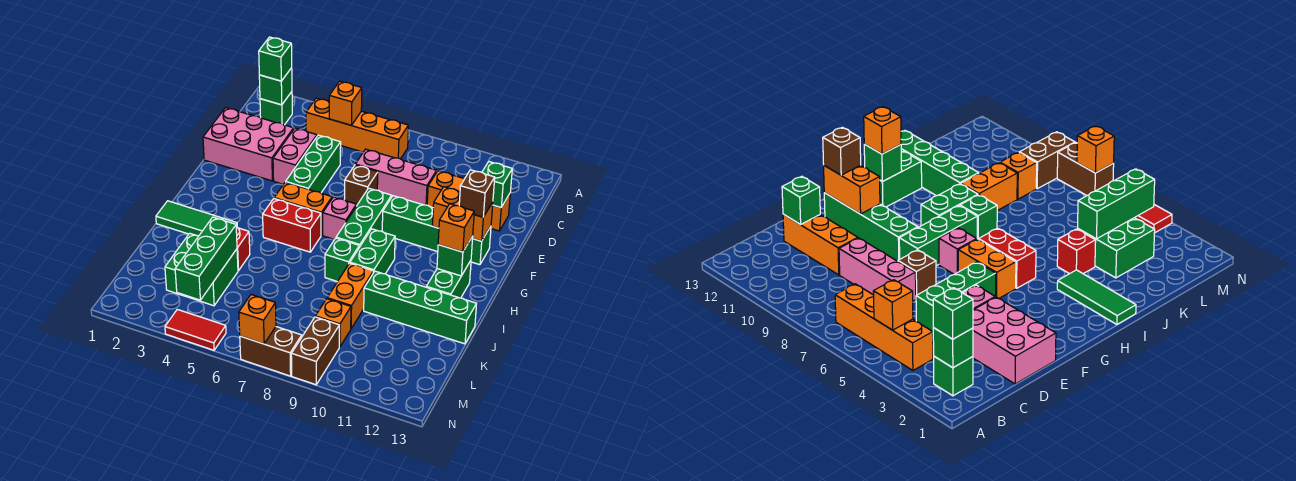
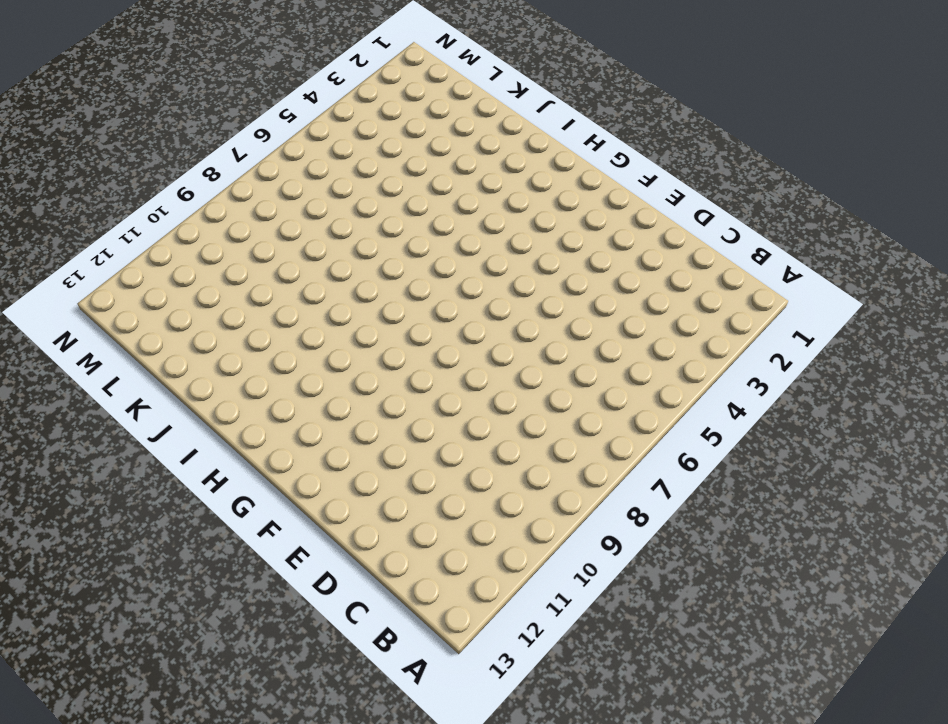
none -> green 1x1 brick [260,92,292,125]
none -> orange 1x4 brick [306,98,408,159]
none -> pink 2x3 brick [203,108,294,181]
none -> pink 1x2 brick [273,128,317,184]

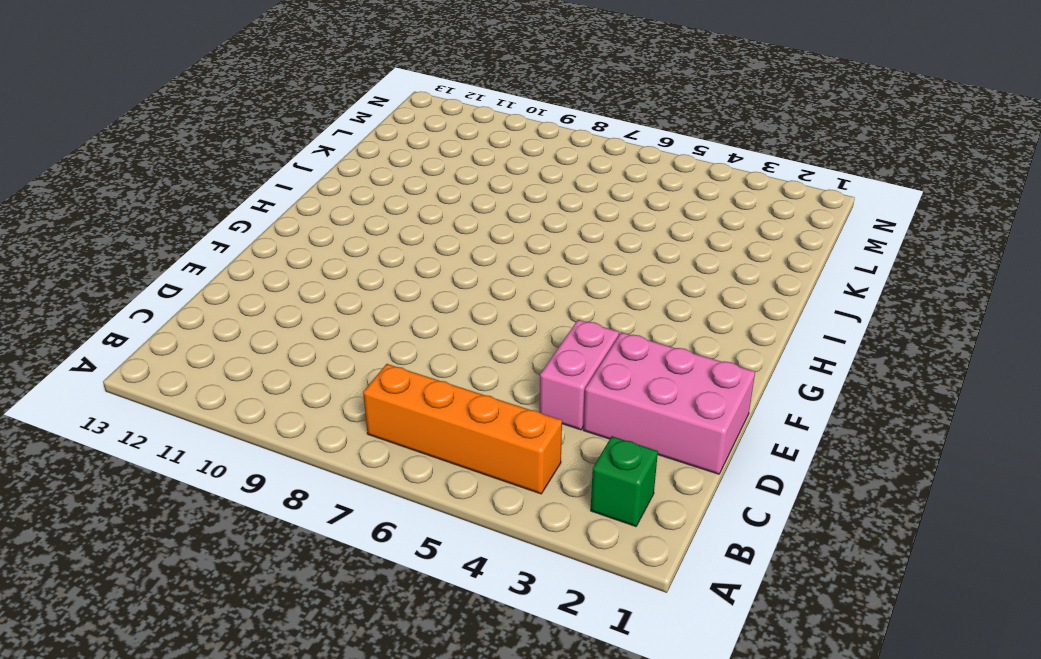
none -> green 1x3 brick [286,135,341,193]
none -> pink 1x3 brick [355,149,437,205]
none -> orange 1x3 brick [427,171,510,231]
none -> brown 1x1 brick [344,165,378,206]

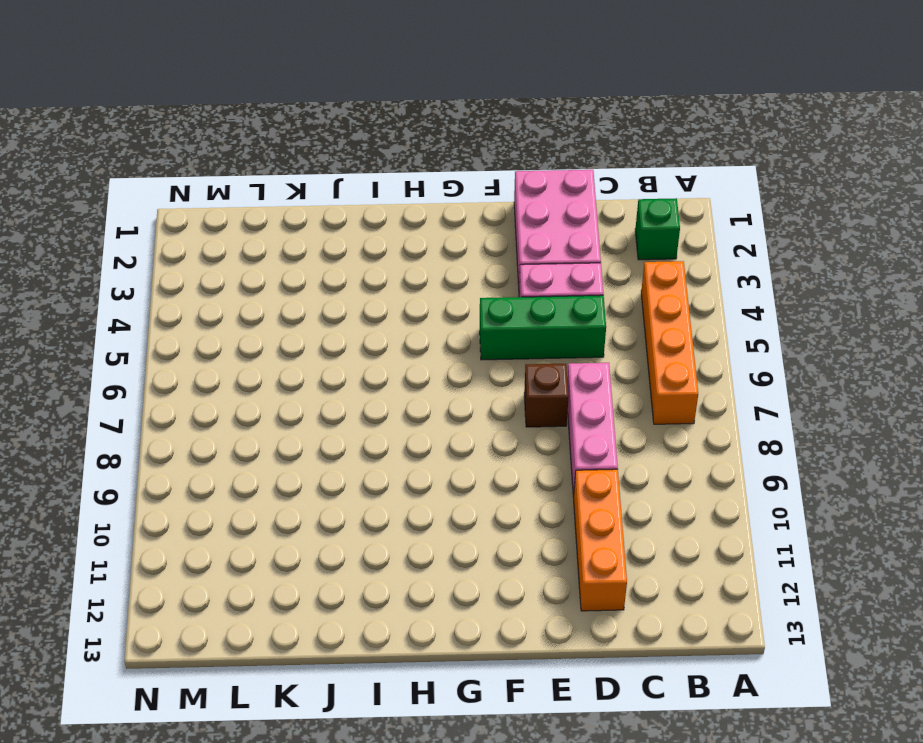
none -> green 1x3 brick [336,188,392,247]
none -> green 1x4 brick [382,196,491,265]
none -> orange 1x2 brick [274,182,332,235]
none -> pink 1x1 brick [323,197,356,240]

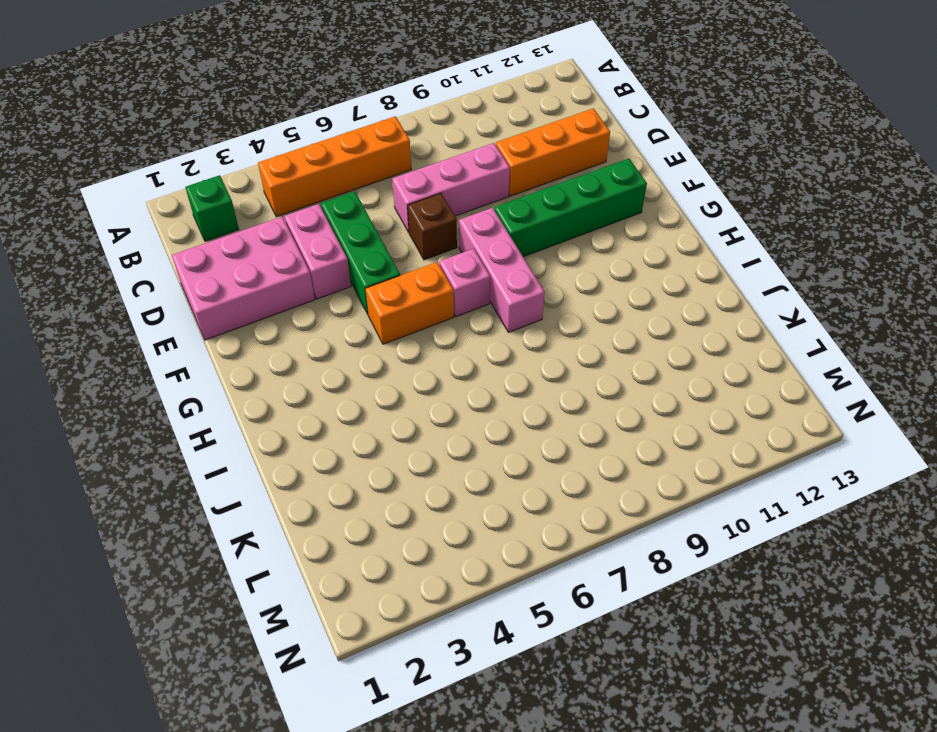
pink 1x3 brick [459,208,545,332] -> green 1x3 brick [336,188,392,247]
none -> red 1x2 brick [263,199,321,252]
none -> green 1x2 brick [350,229,395,274]
none -> green 1x2 brick [427,261,471,298]
none -> green 1x3 tile [156,201,237,236]

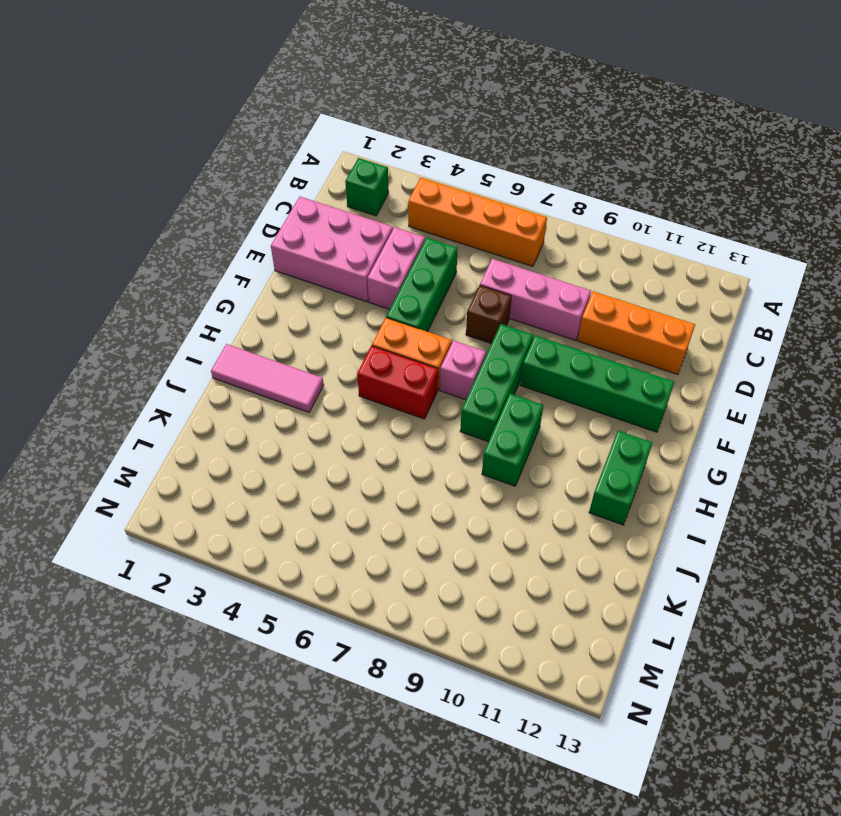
pink 1x3 tile [211,344,324,412] -> green 1x3 tile [156,201,237,236]
none -> green 1x1 brick [325,238,359,282]
none -> red 1x1 brick [236,227,250,271]
none -> orange 1x2 brick [327,263,373,328]
none -> green 1x4 brick [364,271,476,344]

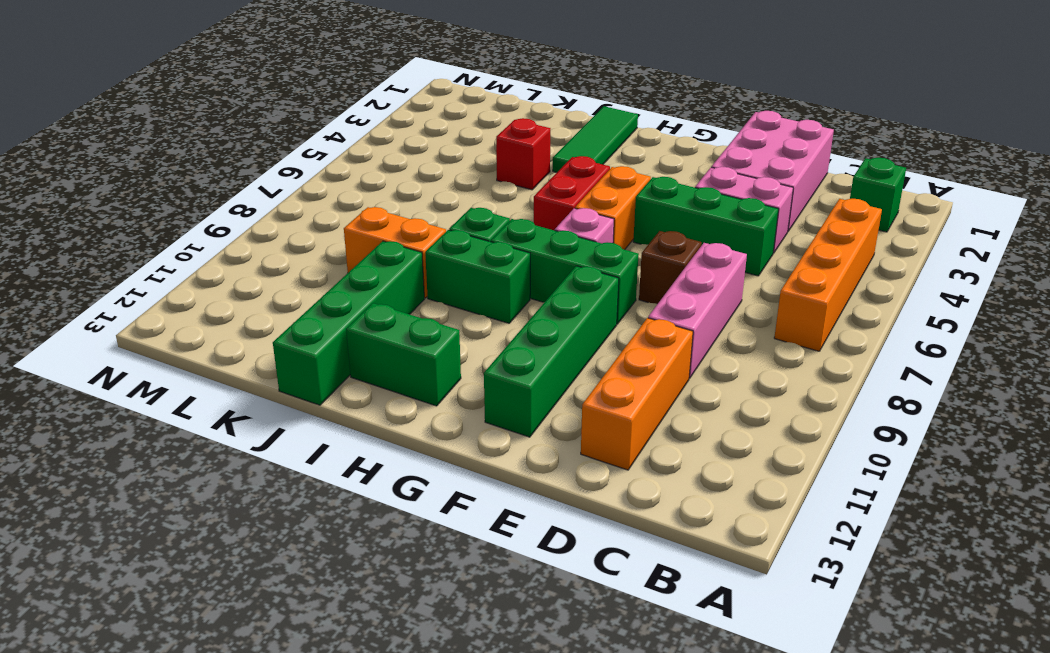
none -> green 2x2 brick [165,233,238,306]
none -> orange 1x1 brick [315,299,351,347]
none -> brown 1x2 brick [291,317,339,385]
none -> red 1x2 tile [165,309,226,350]

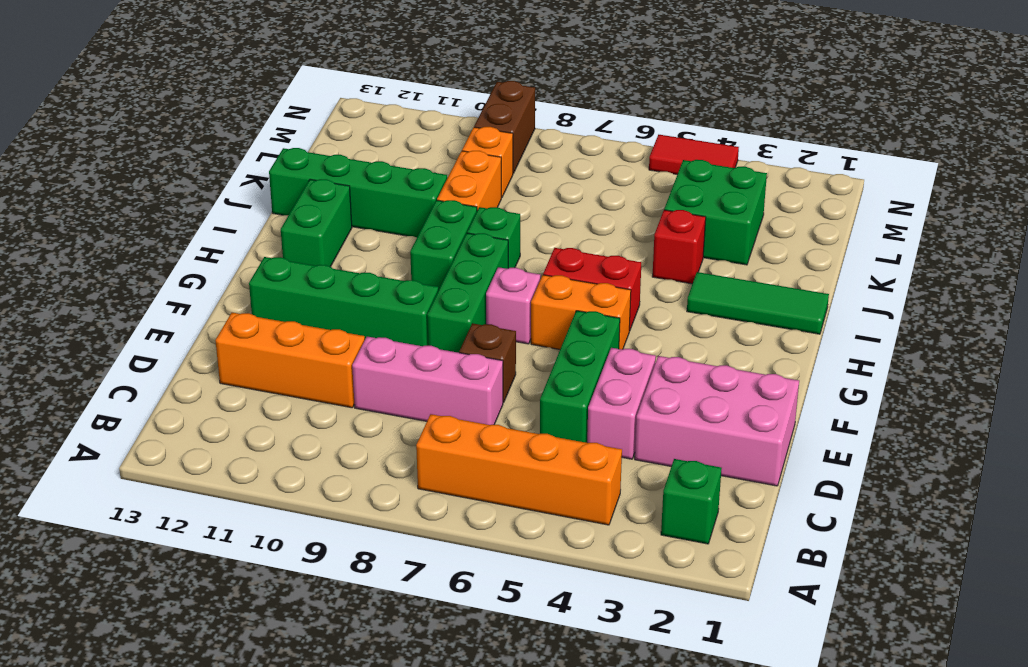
none -> brown 1x2 brick [240,327,302,376]
none -> green 1x1 brick [259,68,292,105]
none -> orange 1x1 brick [329,81,362,125]
none -> green 1x1 brick [482,162,512,208]

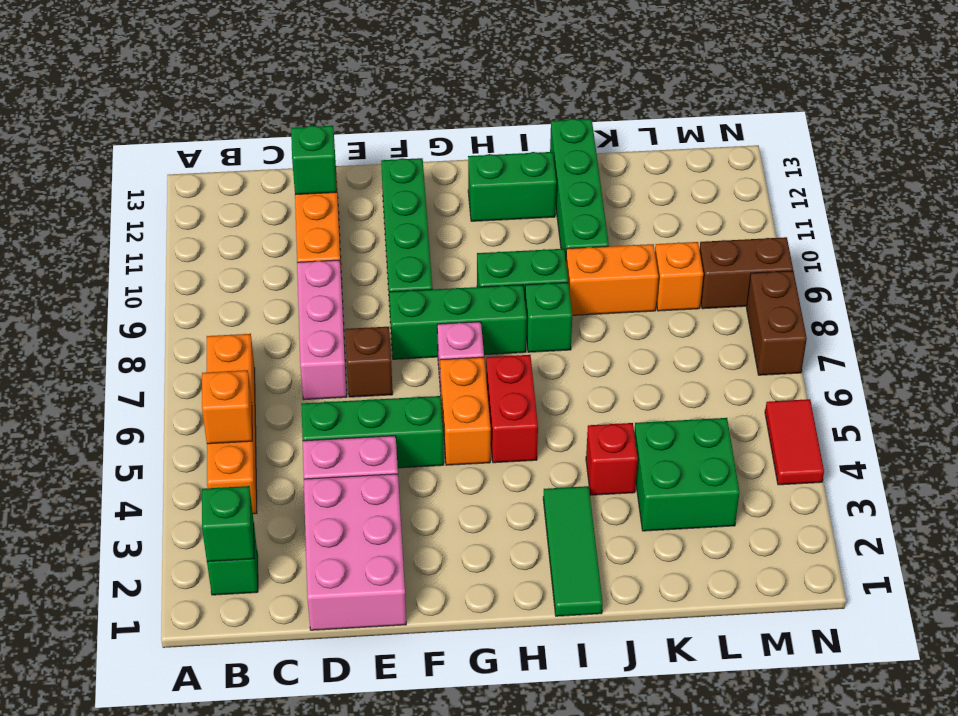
none -> orange 1x2 brick [433,187,493,241]
none -> green 1x1 brick [437,236,473,276]
none -> green 1x3 brick [175,217,237,300]
none -> orange 1x1 brick [239,295,276,344]

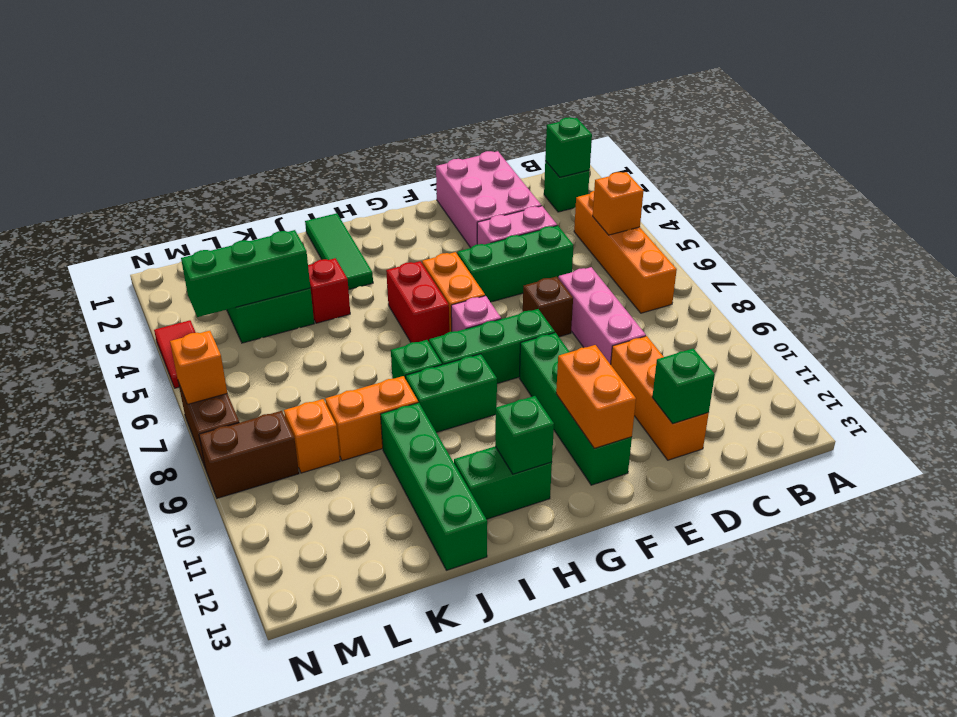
none -> green 1x1 brick [259,37,292,81]
none -> brown 1x1 brick [459,170,495,217]
none -> orange 1x1 brick [438,204,474,252]

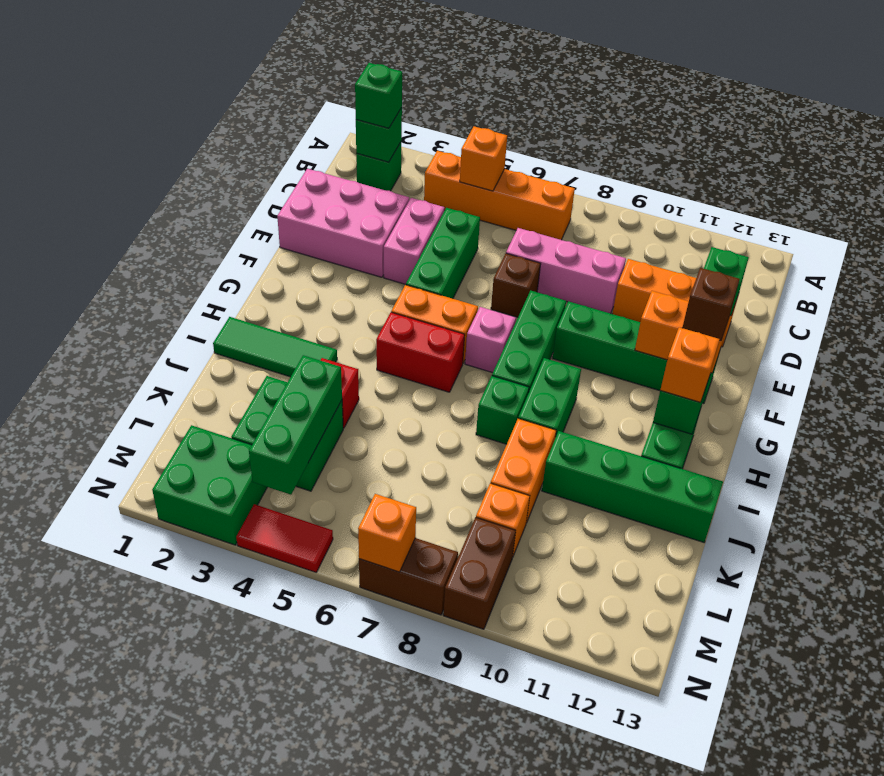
green 2x2 brick [152,425,267,545] -> none

